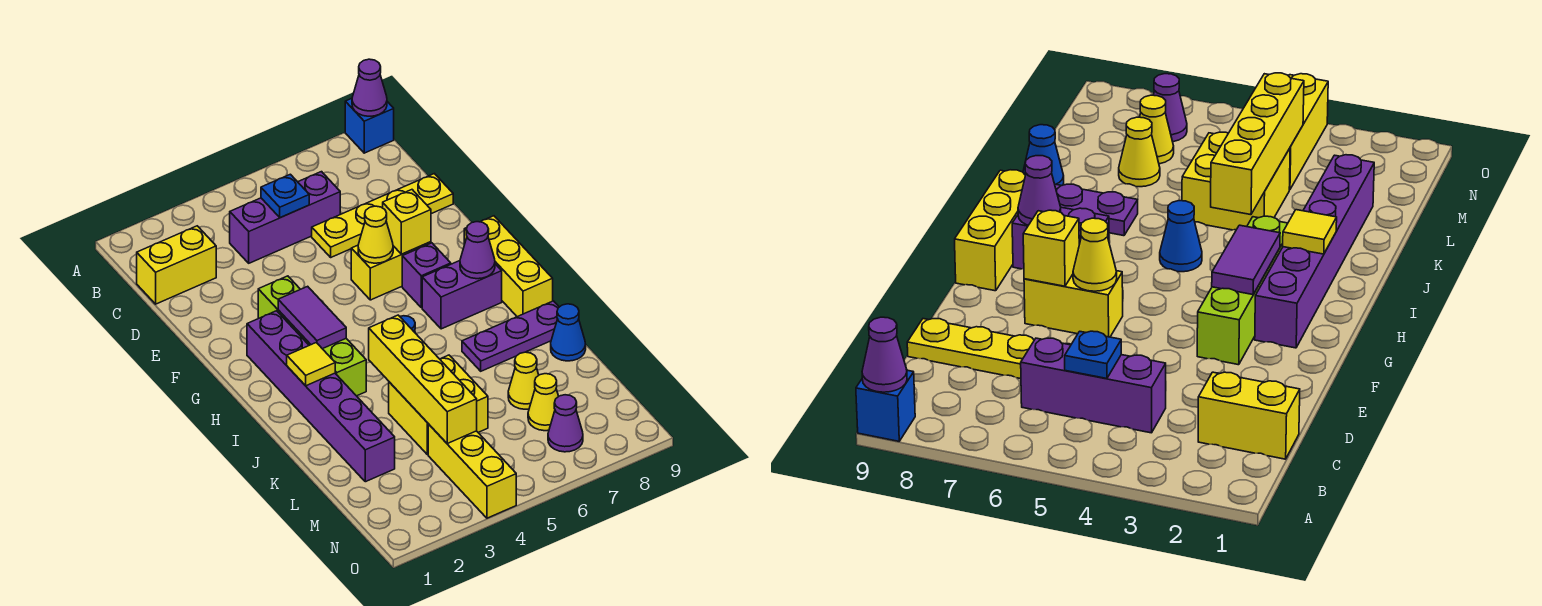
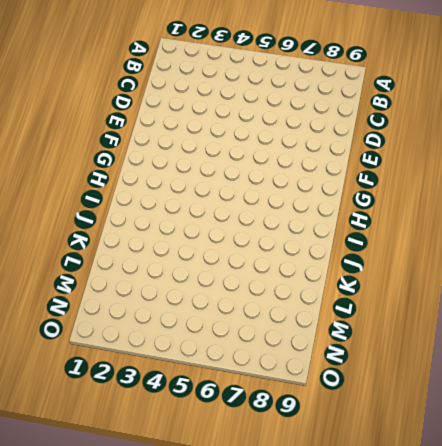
none -> blue 1x1 brick [345,98,394,153]
none -> yellow 1x2 brick [137,226,216,304]
none -> purple 1x3 brick [230,172,340,263]

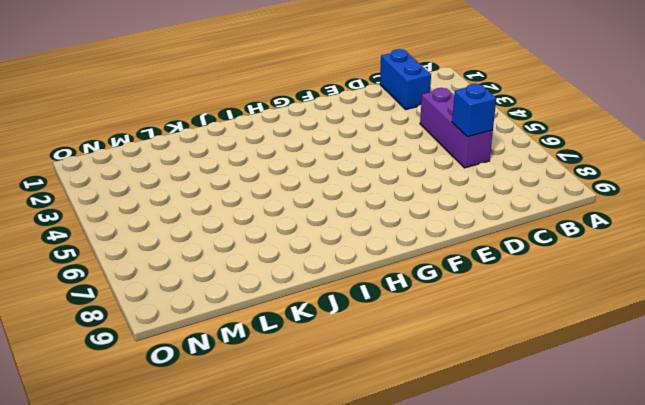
blue 1x2 brick [380,49,431,109] -> yellow 1x2 brick [137,226,216,304]
blue 1x1 brick [452,84,496,137] -> blue 1x1 brick moved to [345,98,394,153]
none -> yellow 1x4 plate [312,174,453,257]
none -> lime 1x4 brick [258,276,366,396]
none -> yellow 1x2 brick [351,242,431,300]

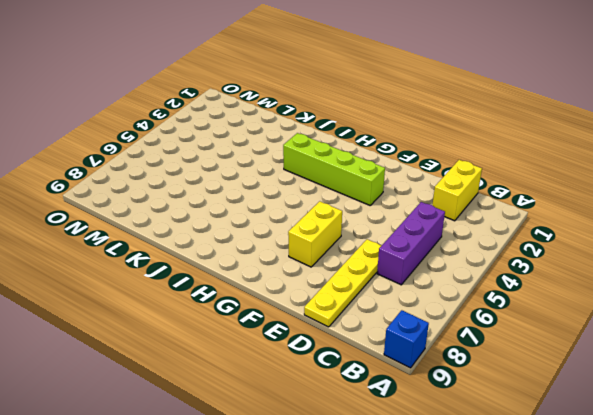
none -> purple 1x6 brick [247,311,395,482]
none -> purple 1x1 brick [402,243,451,308]
none -> yellow 1x3 brick [464,216,553,317]

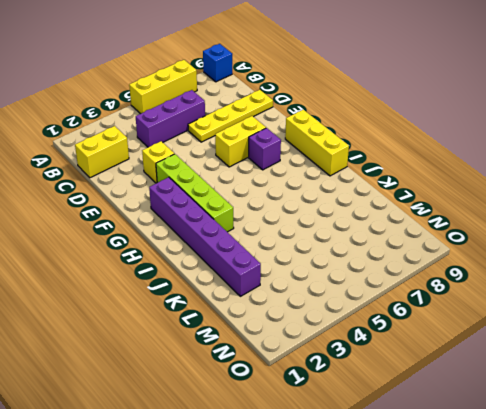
yellow 1x3 brick [129,60,197,114] -> yellow 1x3 brick turned to [428,424,516,518]
yellow 1x1 brick [142,141,174,183] -> yellow 1x1 brick moved to [383,190,431,254]
none -> purple 1x2 brick [422,261,502,329]
none -> blue 1x1 cone [1160,200,1202,272]
none -> purple 1x3 plate [462,301,559,371]

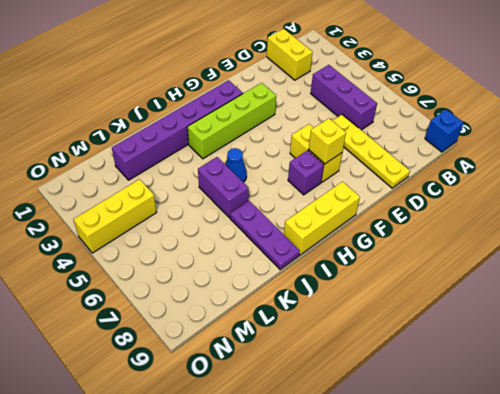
purple 1x2 brick [198,157,249,218] -> purple 1x2 brick moved to [422,261,502,329]
none -> yellow 2x2 brick [389,355,488,455]
none -> blue 1x1 cone [551,304,586,361]
none -> yellow 1x1 cone [508,352,539,409]

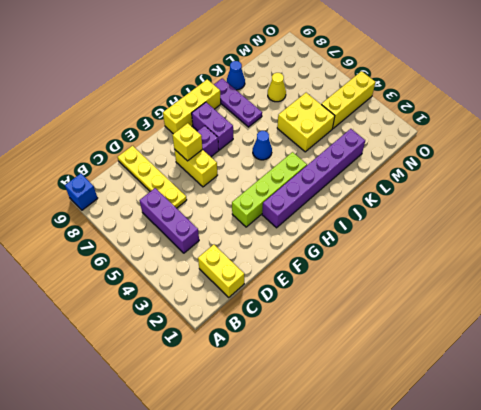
none -> yellow 1x1 cone [528,374,559,431]
none -> purple 1x1 cone [548,395,583,452]
none -> purple 1x1 cone [352,59,387,116]

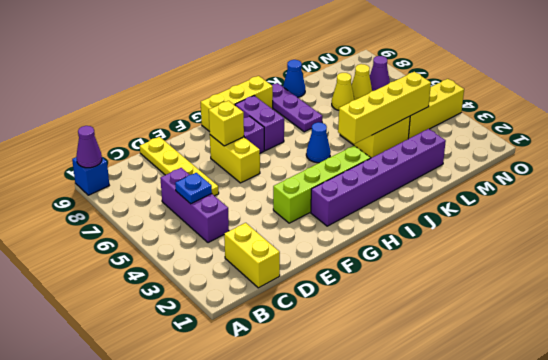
none -> yellow 1x1 cone [358,206,393,263]
none -> purple 1x2 tile [278,286,346,349]
none -> purple 1x1 cone [460,222,495,279]

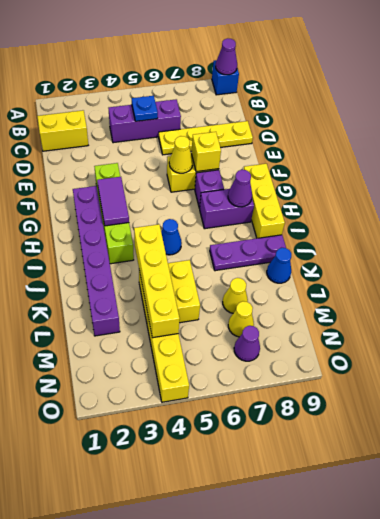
none -> yellow 1x1 tile [287,343,335,386]

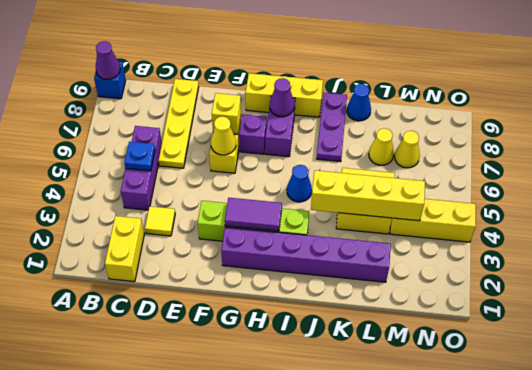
yellow 1x1 tile [145,206,175,236] -> yellow 1x1 tile moved to [287,343,335,386]
none -> purple 1x1 cone [548,395,583,452]

